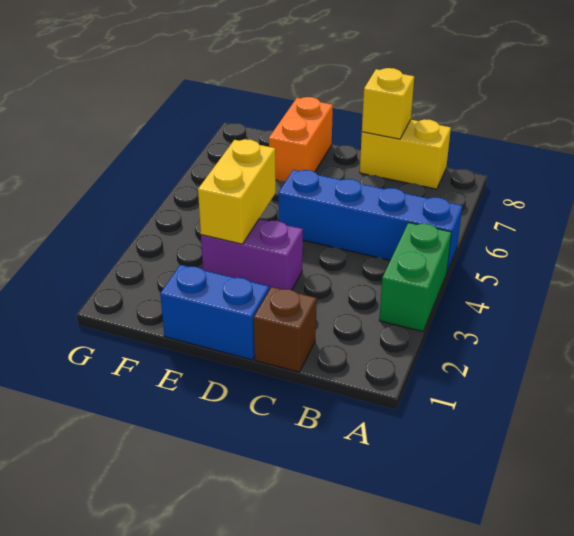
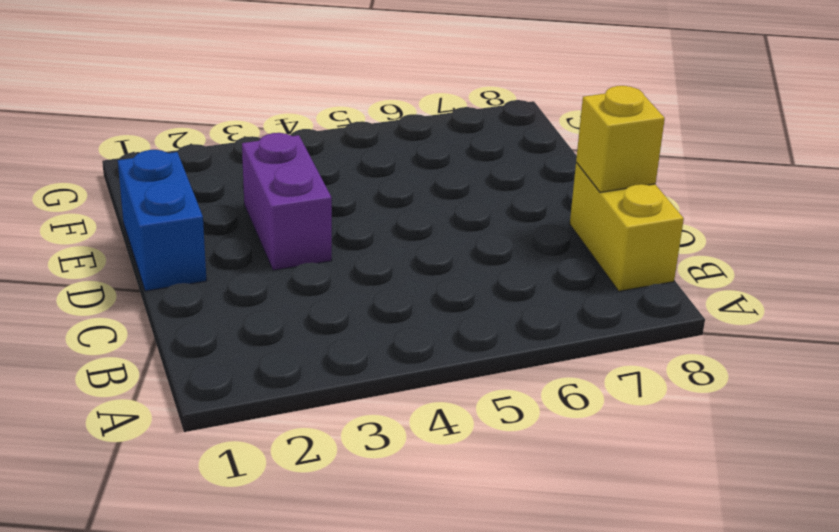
none -> green 1x2 brick [379,222,451,331]
none -> blue 1x4 brick [278,170,462,272]

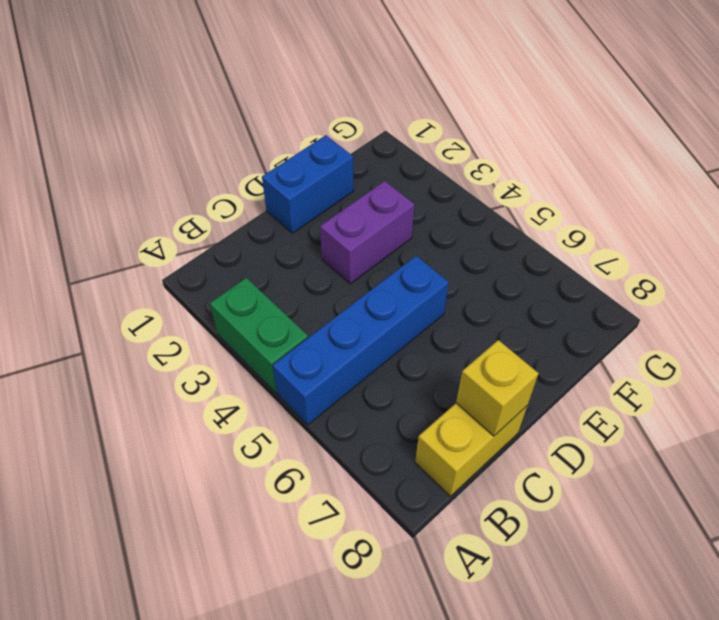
none -> brown 1x1 brick [254,287,316,372]
none -> orange 1x2 brick [269,97,333,181]

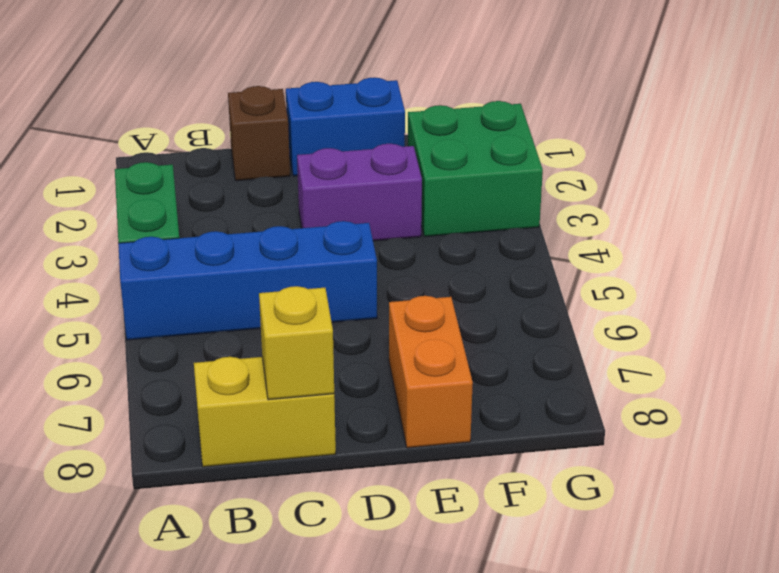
green 2x2 brick [408,101,543,237] -> none
none -> yellow 1x2 brick [198,139,276,244]

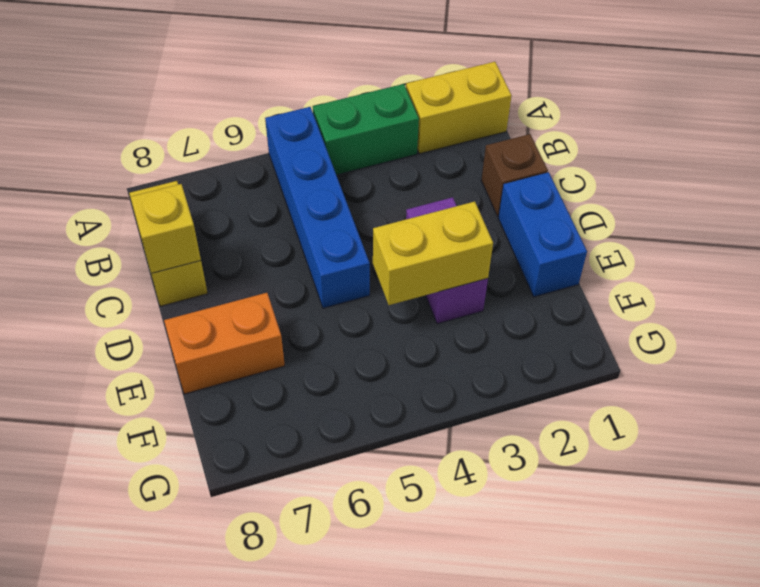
yellow 1x2 brick [406,62,512,154] -> none

